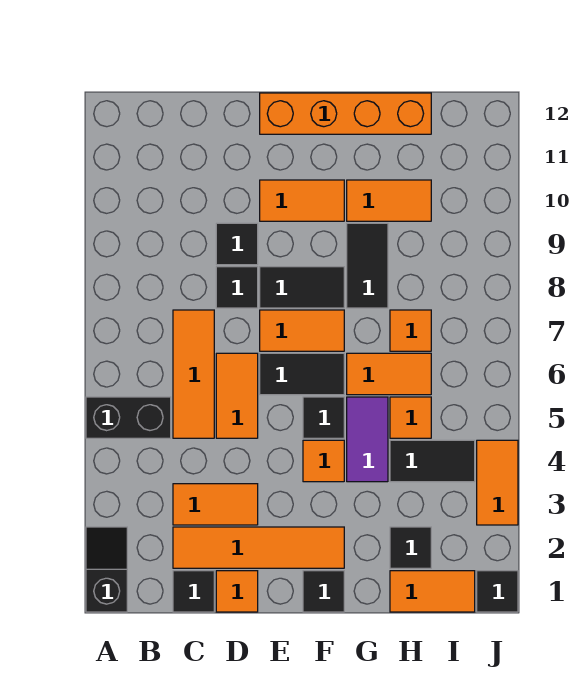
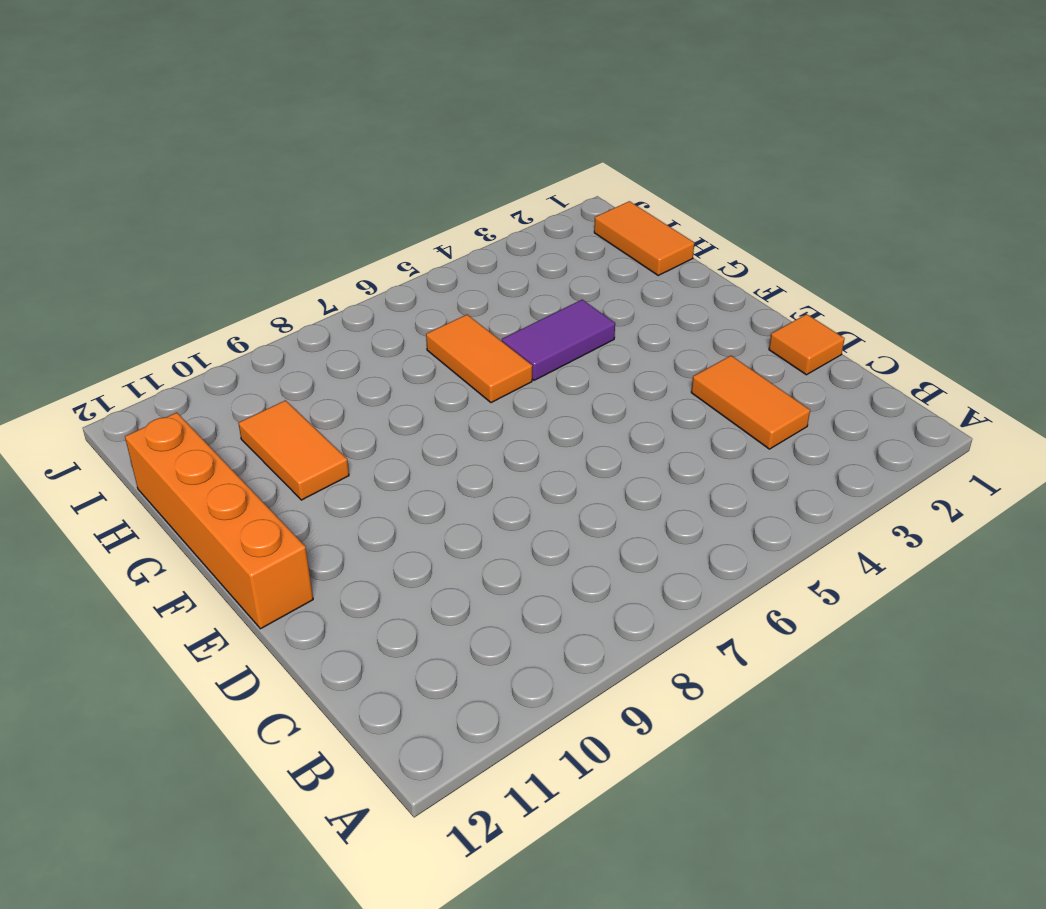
none -> black 1x2 slope [86,527,127,612]
none -> black 1x2 brick [86,397,171,438]
none -> black 1x1 tile [173,571,214,612]

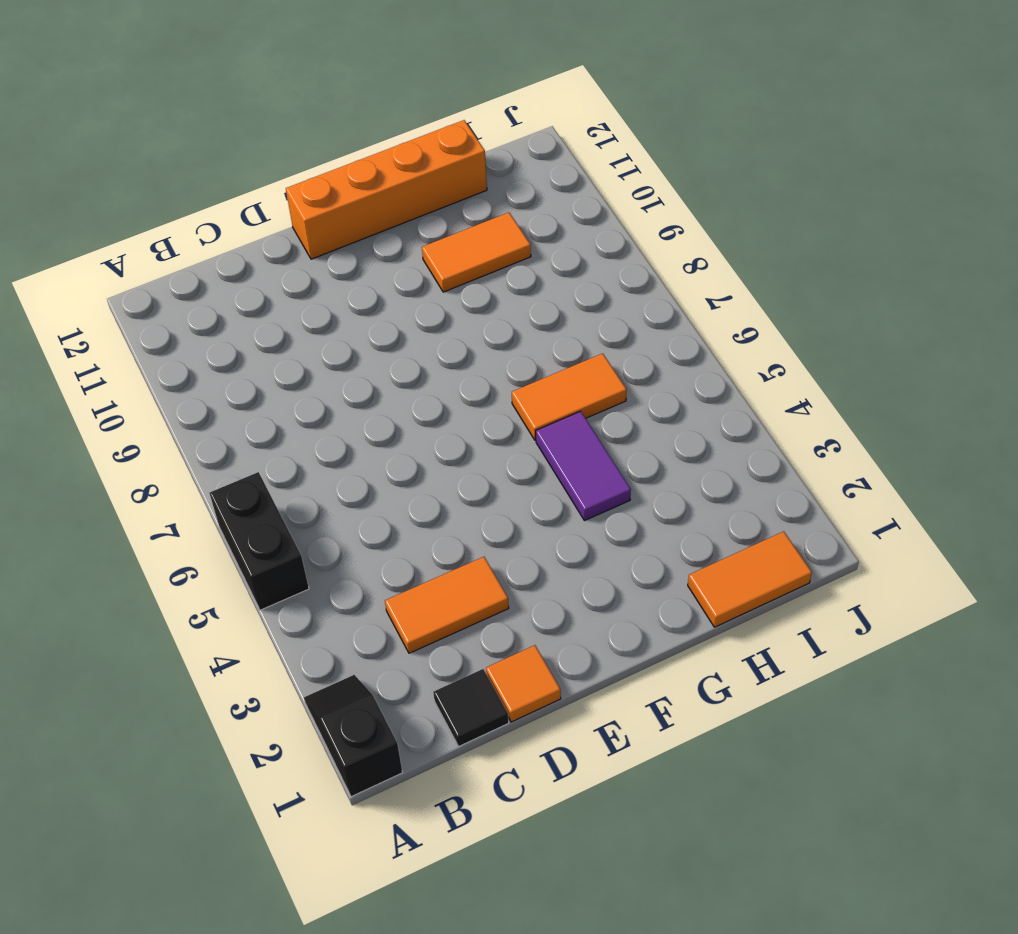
black 1x2 brick [209,472,309,610] -> black 1x2 brick turned to [86,397,171,438]
none -> orange 1x4 tile [173,527,344,568]
none -> orange 1x3 tile [173,310,214,438]
none -> orange 1x2 tile [216,353,258,438]

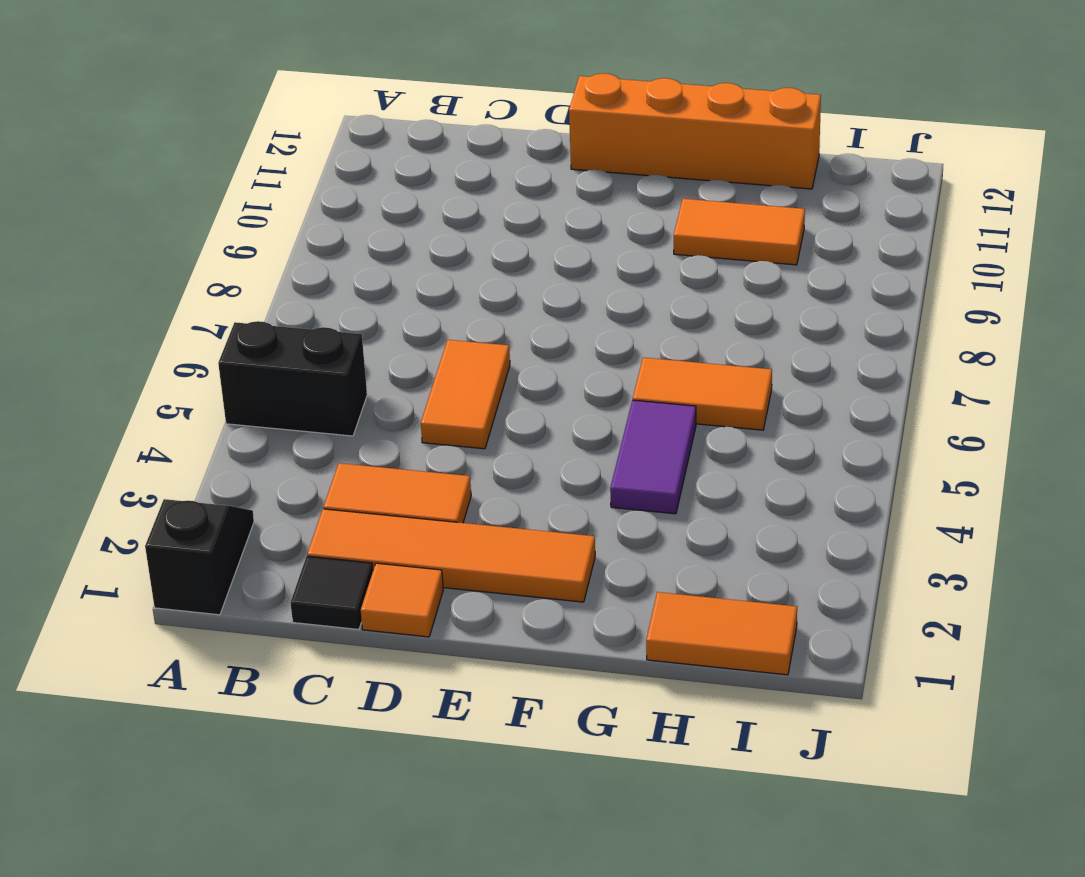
none -> orange 1x3 tile [173,310,214,438]
none -> black 1x1 tile [216,267,258,308]
none -> black 1x1 tile [216,223,258,265]

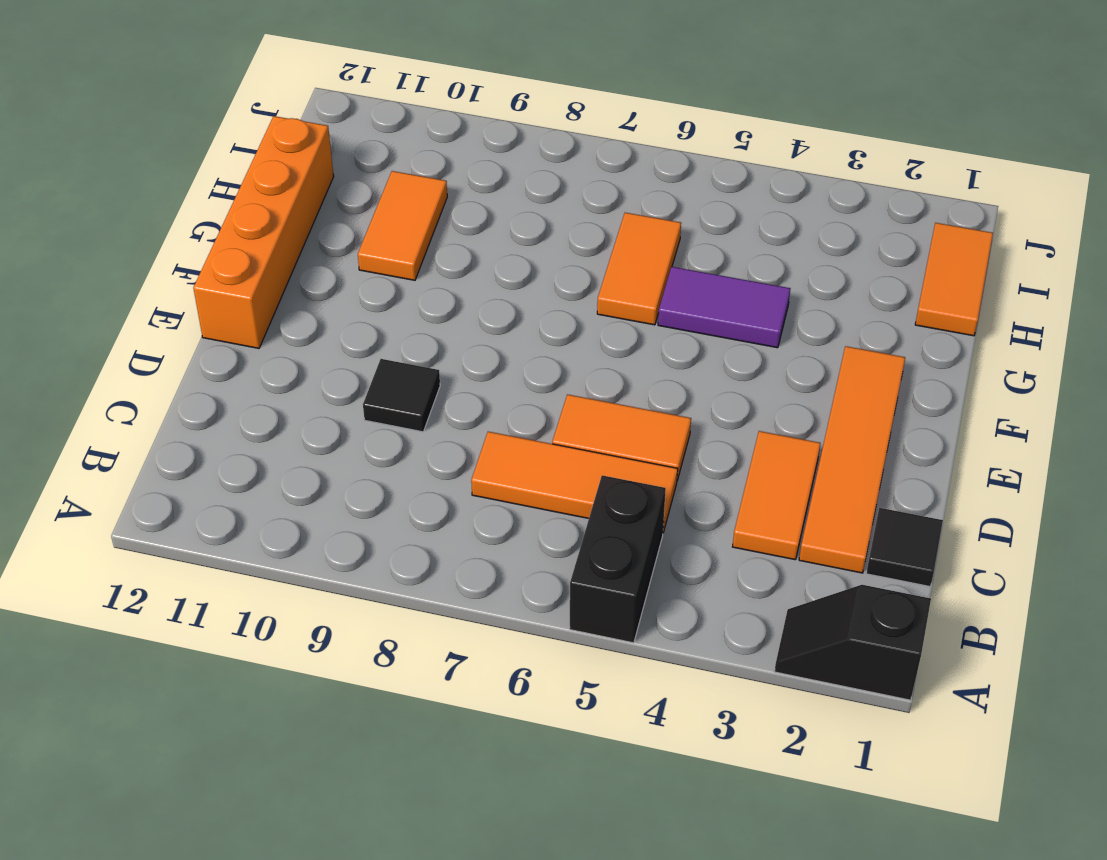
none -> orange 1x1 tile [216,571,258,612]
none -> black 1x1 tile [216,267,258,308]
none -> black 1x2 tile [260,353,344,395]

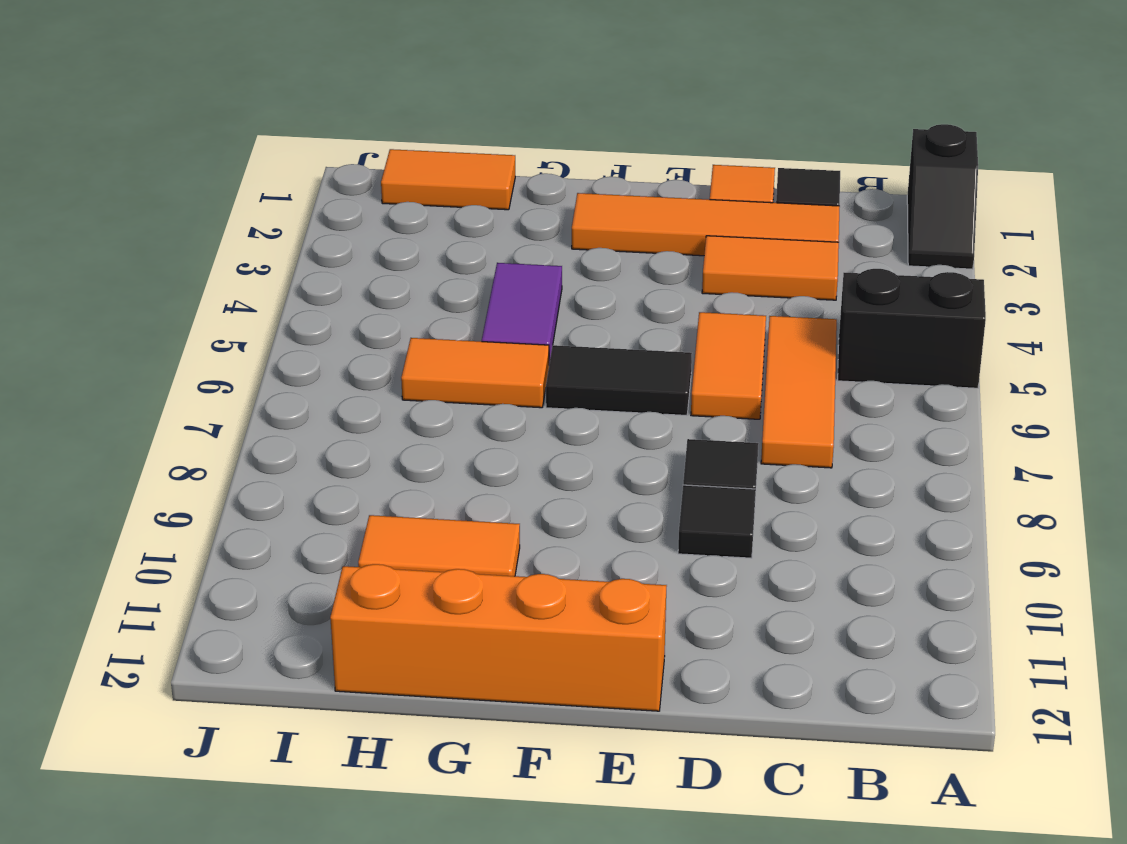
none -> orange 1x2 tile [260,310,344,351]
none -> black 1x2 tile [260,267,344,308]
none -> orange 1x2 tile [260,180,344,221]

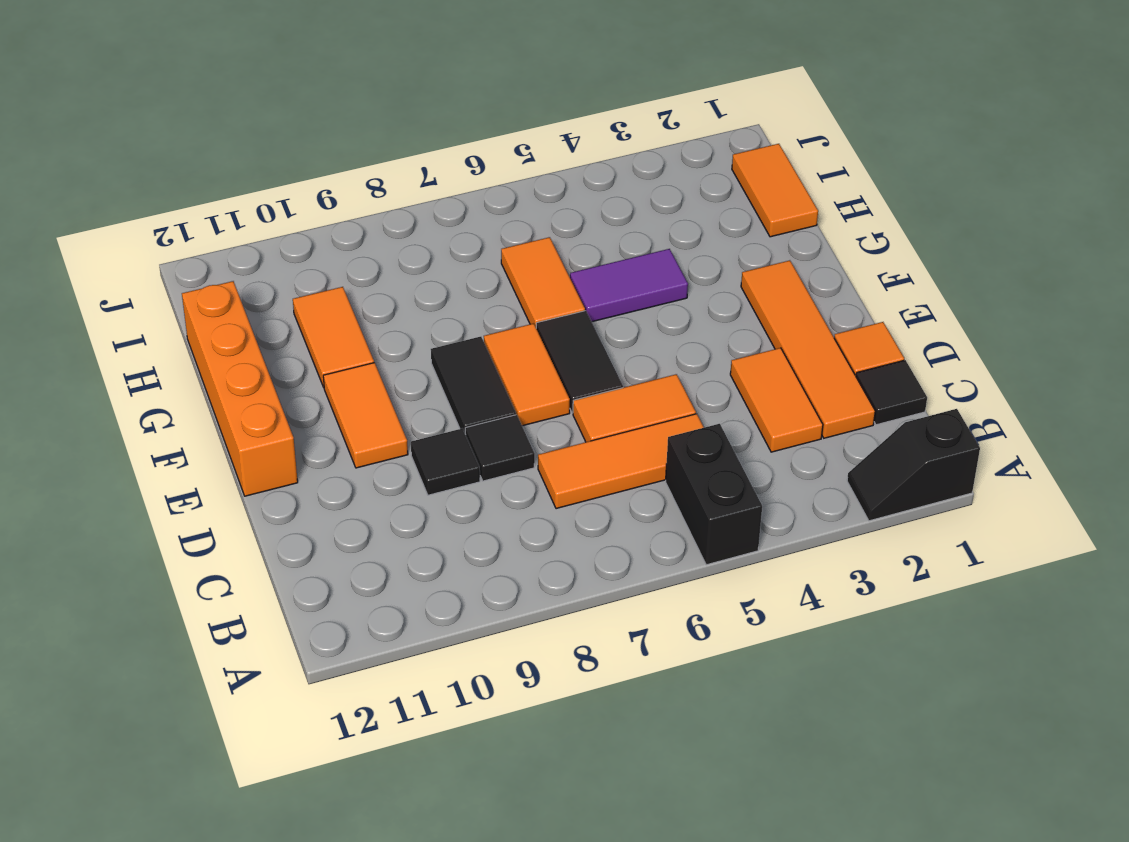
none -> black 1x1 tile [303,571,344,612]
none -> orange 1x1 tile [303,440,344,482]
none -> black 1x1 tile [303,397,344,438]

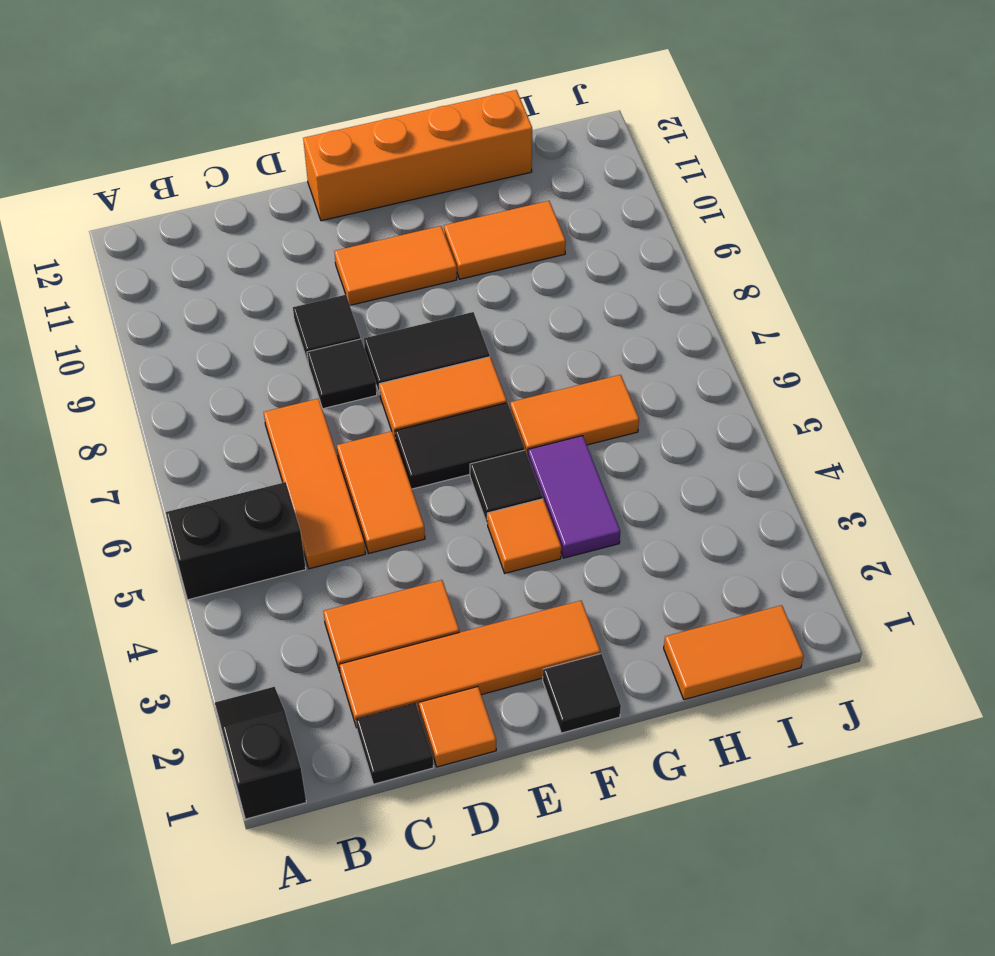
none -> black 1x2 tile [347,223,388,308]
none -> black 1x1 tile [390,527,431,568]
none -> black 1x2 tile [390,440,475,482]

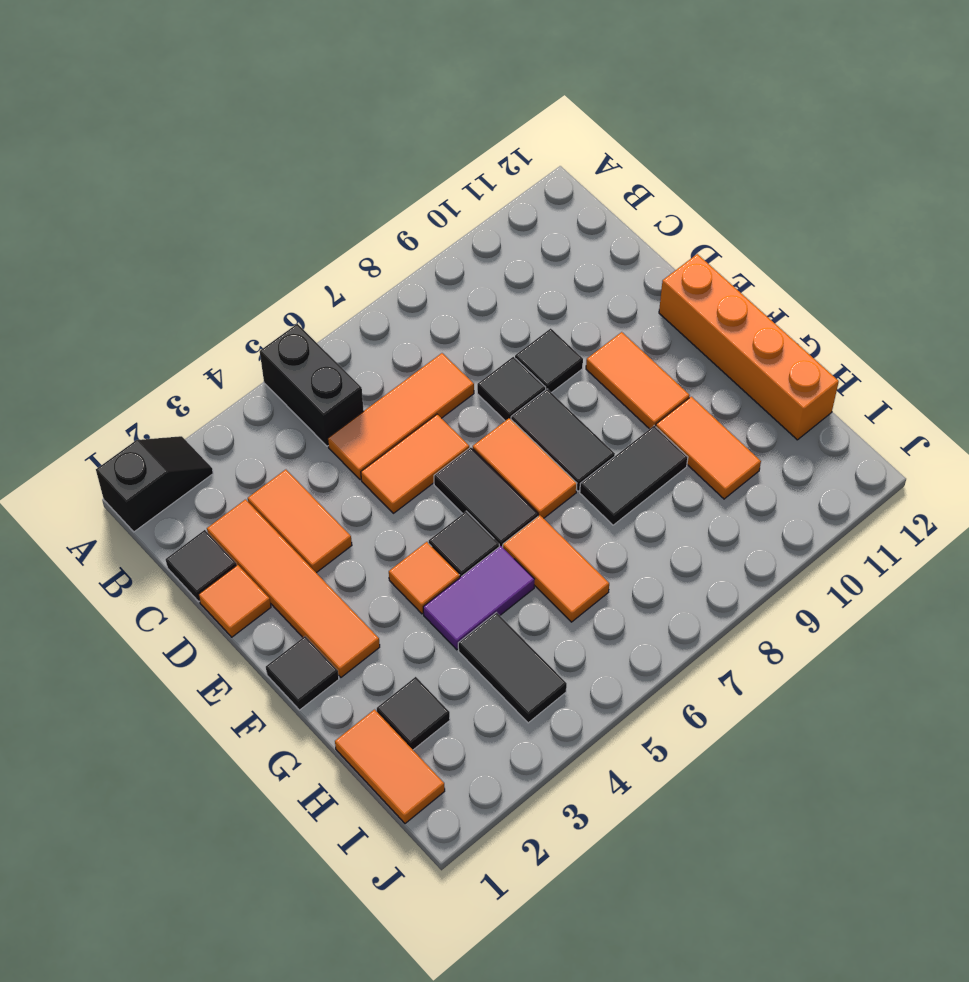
none -> orange 1x1 tile [390,397,431,438]
none -> orange 1x1 tile [390,310,431,351]
none -> black 1x1 tile [477,571,518,612]

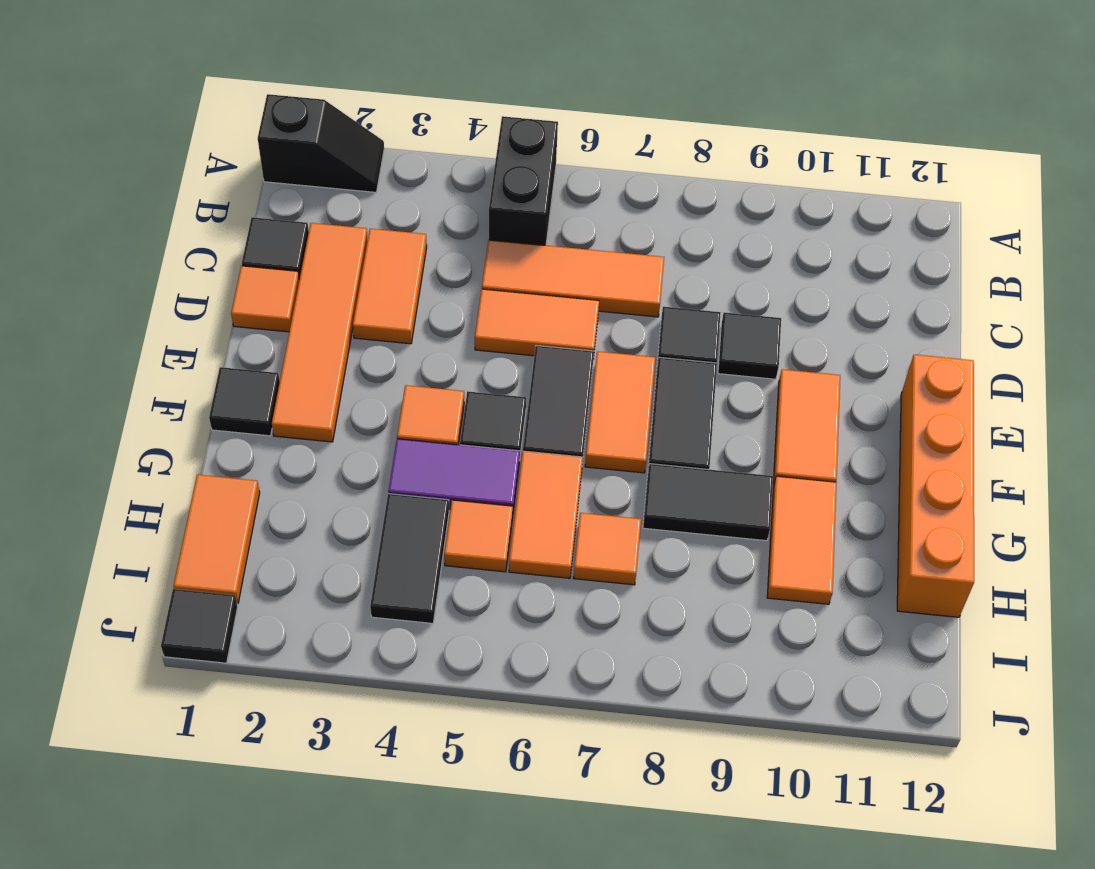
none -> black 1x1 tile [390,527,431,568]
none -> orange 1x2 tile [477,440,518,525]

